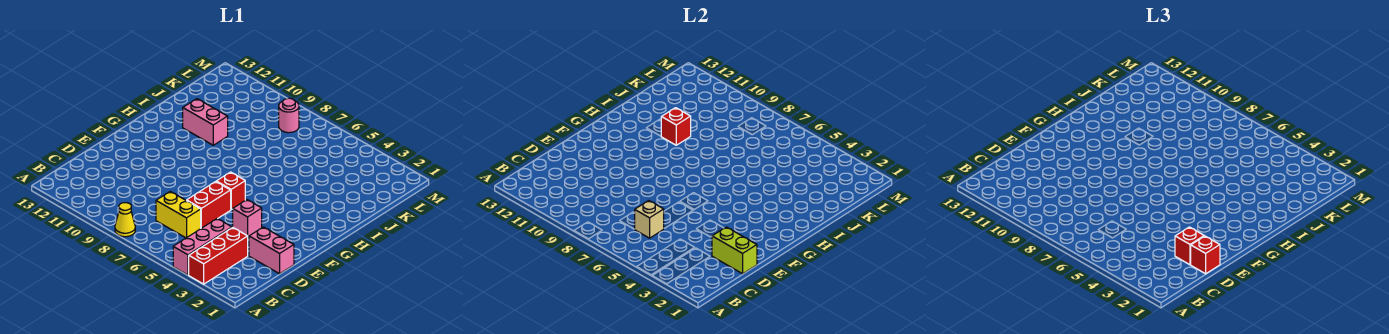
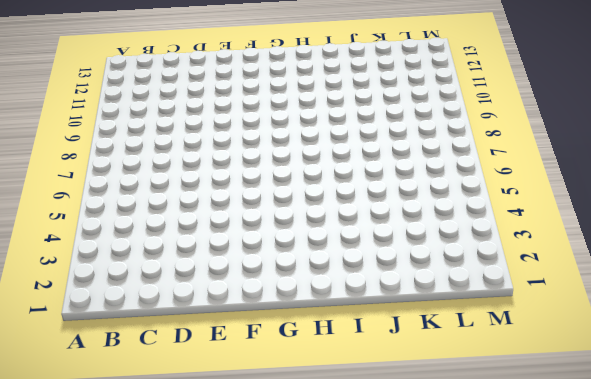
none -> red 1x3 brick [189,228,248,284]
none -> pink 1x3 brick [173,219,232,275]
none -> yellow 1x1 cone [115,203,135,237]

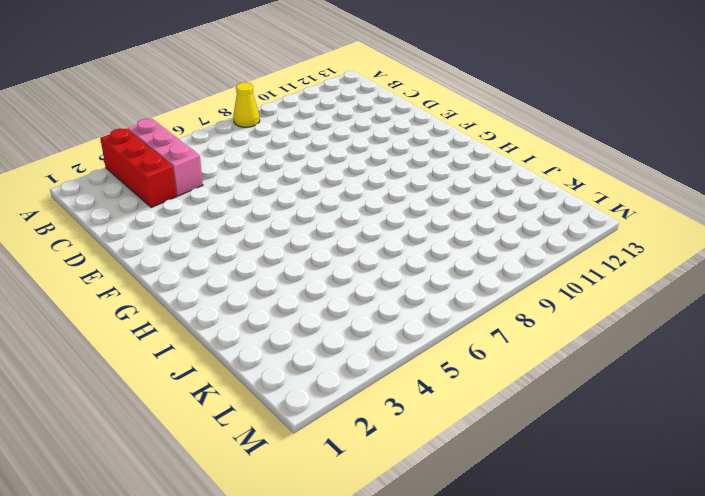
none -> yellow 1x2 brick [156,192,201,238]
none -> pink 1x2 brick [249,227,294,274]
none -> red 1x2 brick [187,182,231,228]

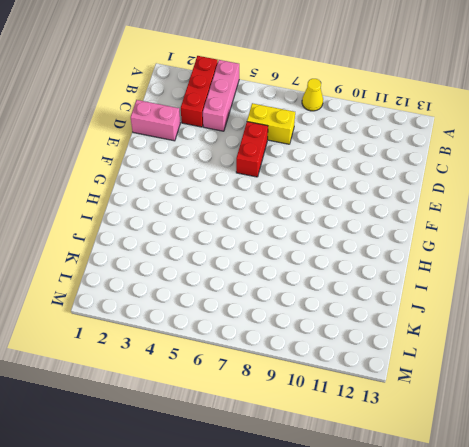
none -> pink 1x1 brick [233,200,262,237]
none -> red 1x1 brick [216,172,245,210]
none -> pink 1x2 brick [183,99,228,145]

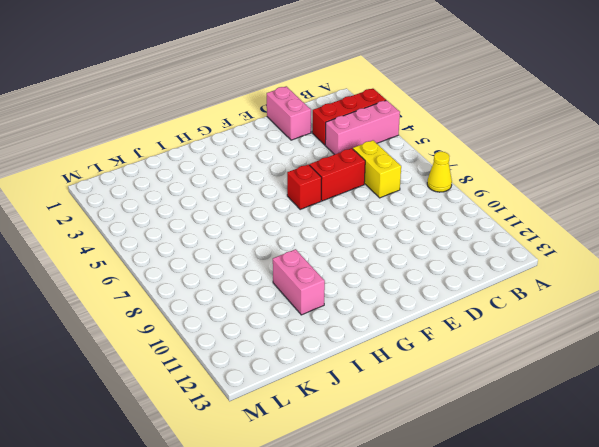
none -> pink 1x1 brick [233,200,262,237]
none -> pink 1x1 round brick [279,98,299,133]
none -> tan 1x1 brick [635,201,664,238]

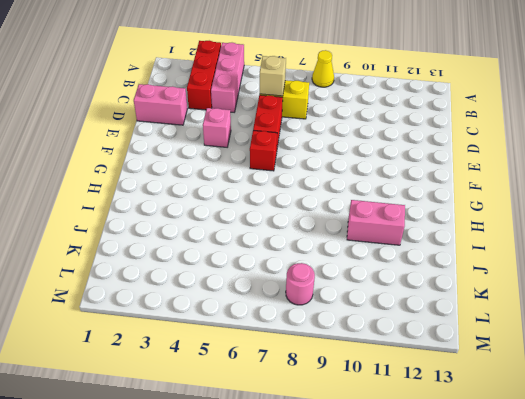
none -> lime 1x2 brick [712,227,757,274]
none -> red 1x1 brick [661,108,691,145]
none -> red 1x1 brick [1191,236,1220,274]

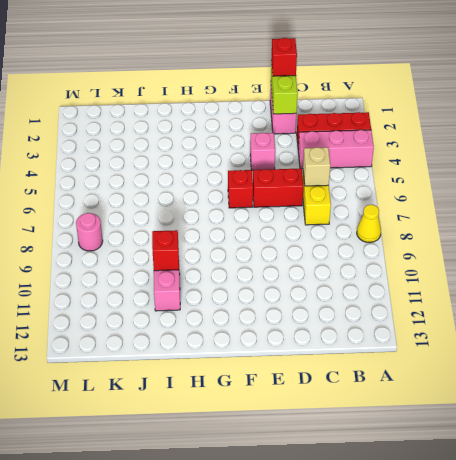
none -> red 1x1 brick [1175,227,1204,265]

